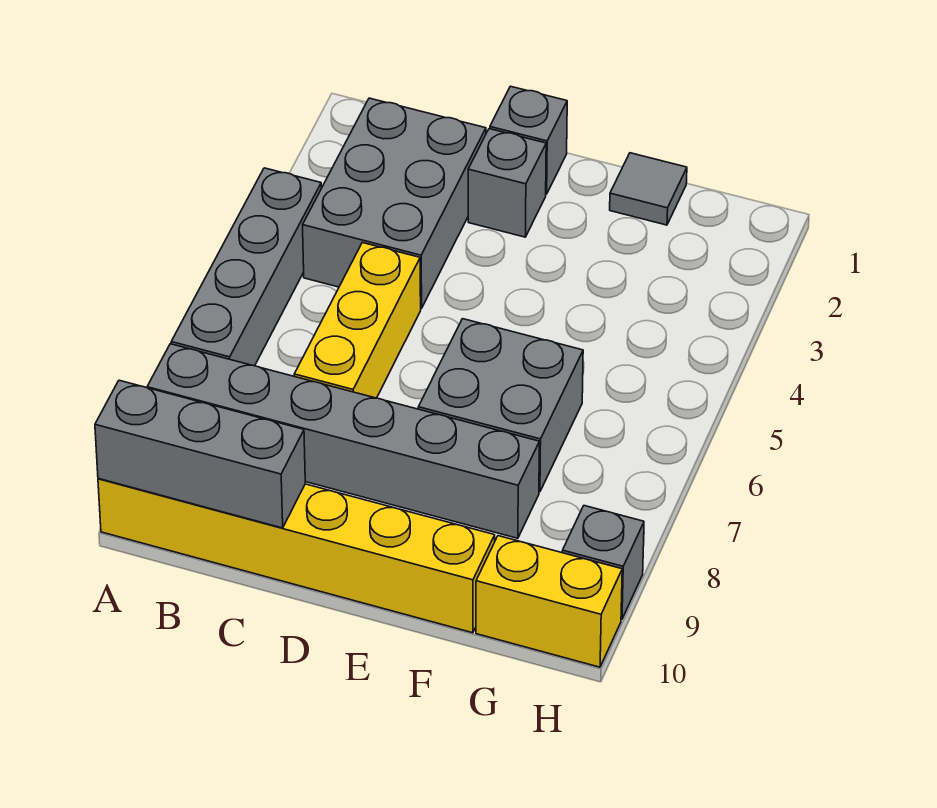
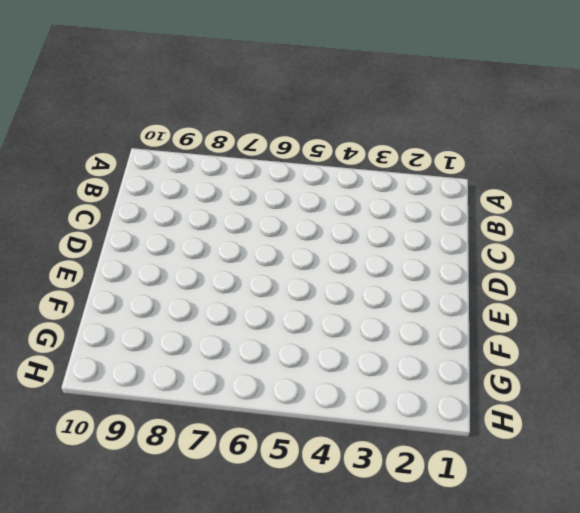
none -> grey 1x4 brick [171,168,321,366]
none -> grey 1x6 brick [147,344,539,538]
none -> yellow 1x6 brick [98,479,495,633]

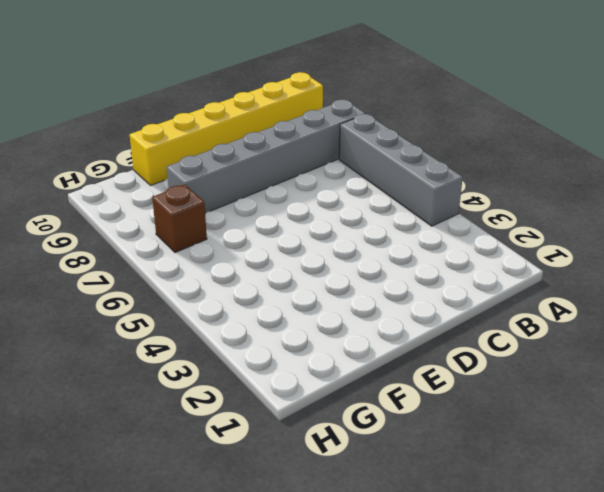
brown 1x1 brick [152,184,207,253] -> none
none -> grey 2x3 brick [303,98,486,309]
none -> yellow 1x3 brick [294,243,421,398]
none -> grey 1x1 brick [490,86,567,194]

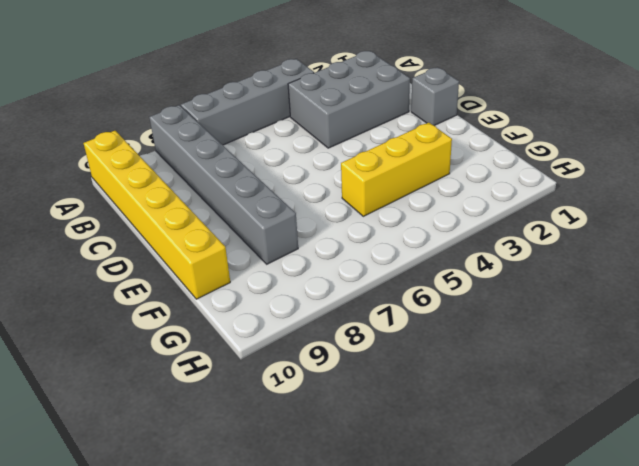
yellow 1x3 brick [341,123,452,216] -> yellow 1x3 brick moved to [294,243,421,398]
none -> grey 1x1 brick [468,129,546,237]
none -> grey 2x2 brick [418,319,583,492]
none -> grey 1x1 tile [610,153,687,225]

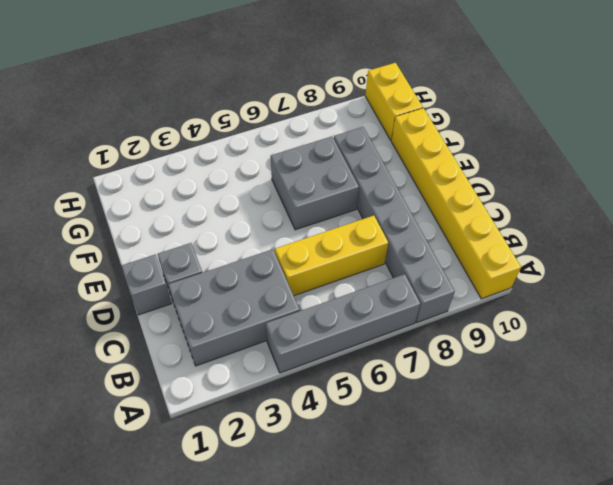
none -> grey 1x1 tile [610,153,687,225]
none -> grey 1x1 brick [562,506,644,619]
none -> grey 1x3 brick [95,380,305,528]

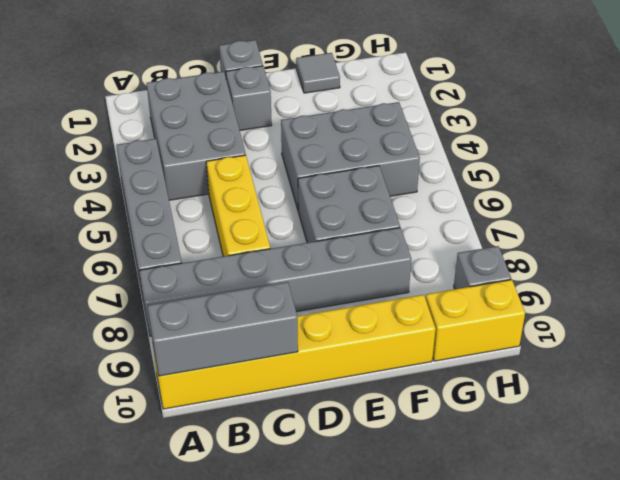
grey 2x3 brick [281,102,420,209] -> none

